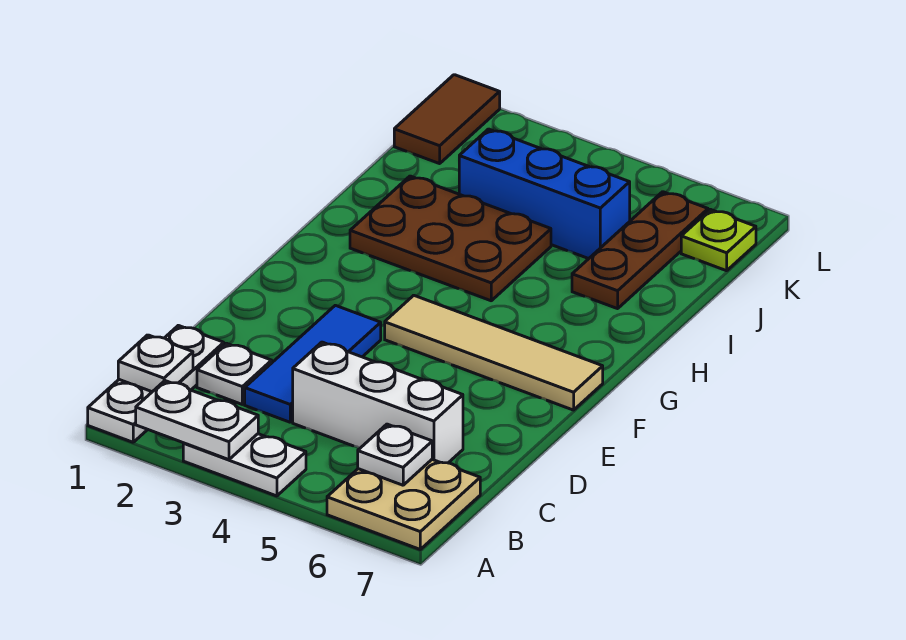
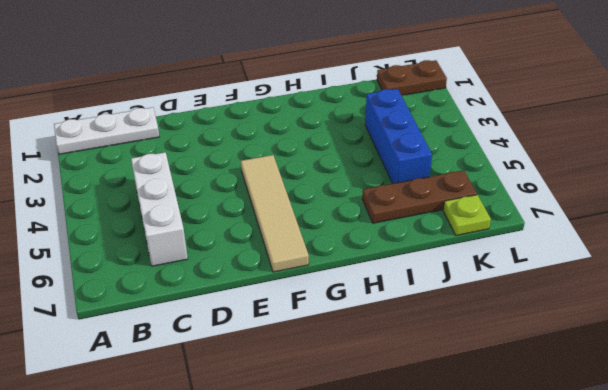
brown 1x2 plate [377,60,447,96] -> brown 1x2 tile [394,75,500,164]
none -> white 1x2 plate [183,434,306,496]
none -> tan 2x2 plate [327,460,480,549]
none -> white 1x1 plate [197,343,272,404]

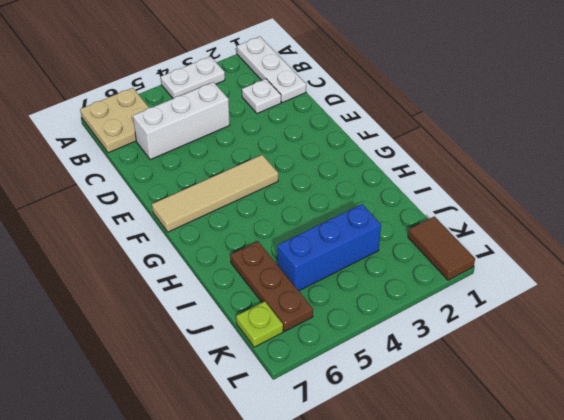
none -> blue 1x3 tile [245,305,381,422]
none -> brown 2x3 plate [350,176,551,301]
none -> white 1x2 plate [136,381,258,460]

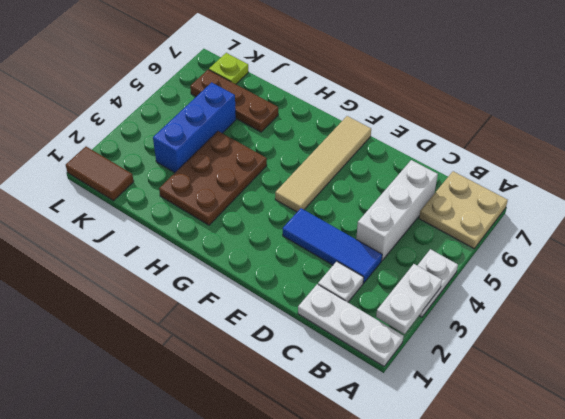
none -> white 1x1 plate [118,335,193,392]
none -> white 1x1 plate [358,424,432,485]

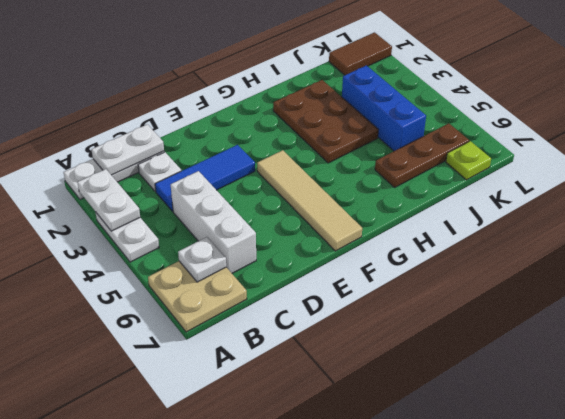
white 1x2 plate [91,124,164,175] -> white 1x1 plate [118,335,193,392]

